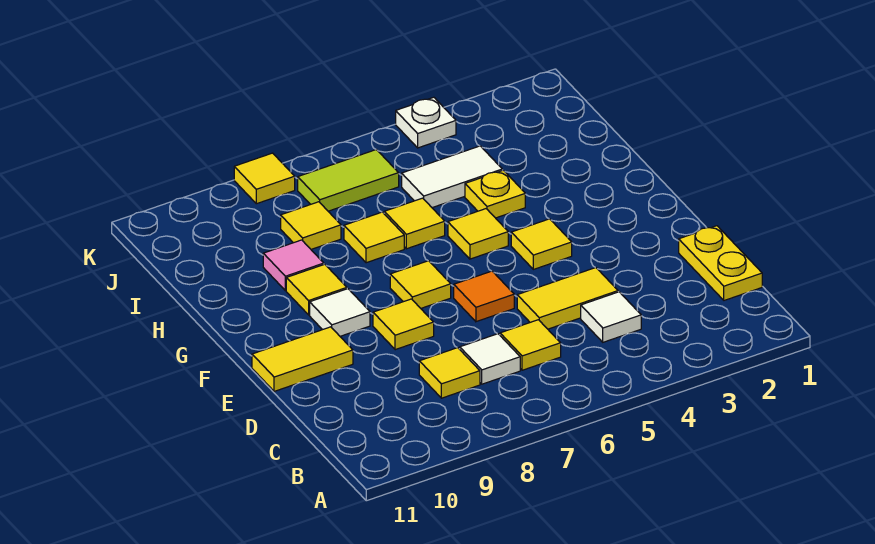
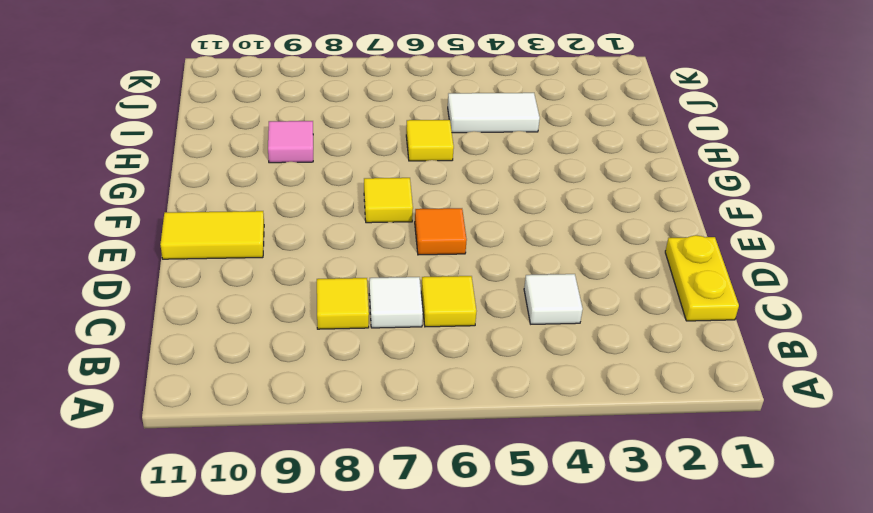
none -> yellow 1x2 tile [517,268,618,329]
none -> yellow 1x1 tile [373,299,434,350]
none -> yellow 1x1 tile [511,219,572,269]

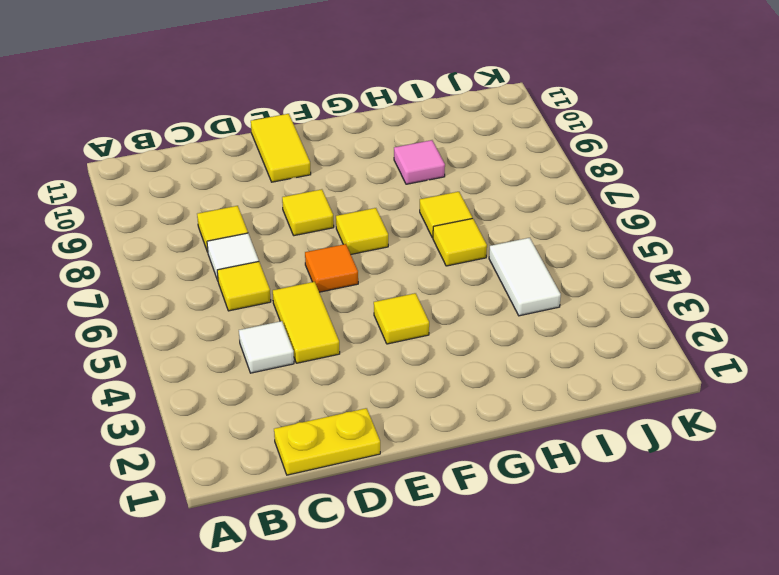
none -> white 1x1 tile [310,289,370,336]
none -> yellow 1x1 tile [448,209,508,259]
none -> yellow 1x1 tile [286,264,347,315]

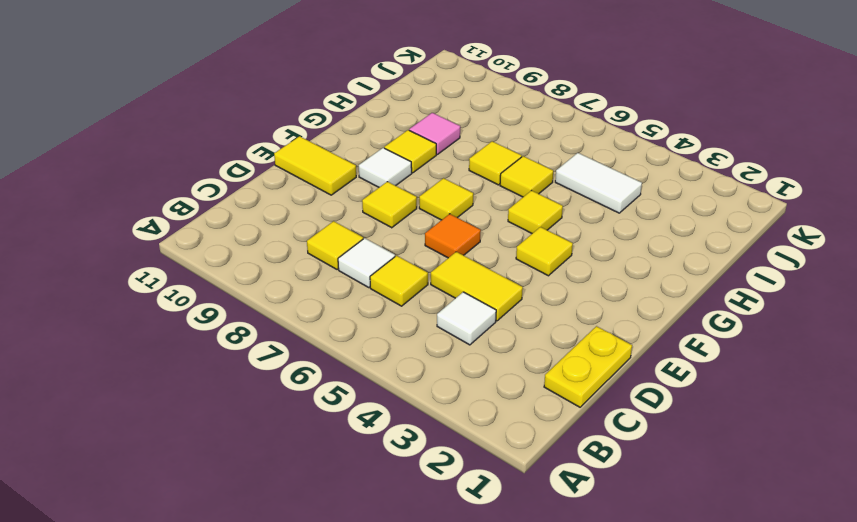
none -> yellow 1x1 plate [465,170,525,218]
none -> yellow 1x1 tile [281,202,341,249]
none -> lime 1x2 tile [298,150,399,211]

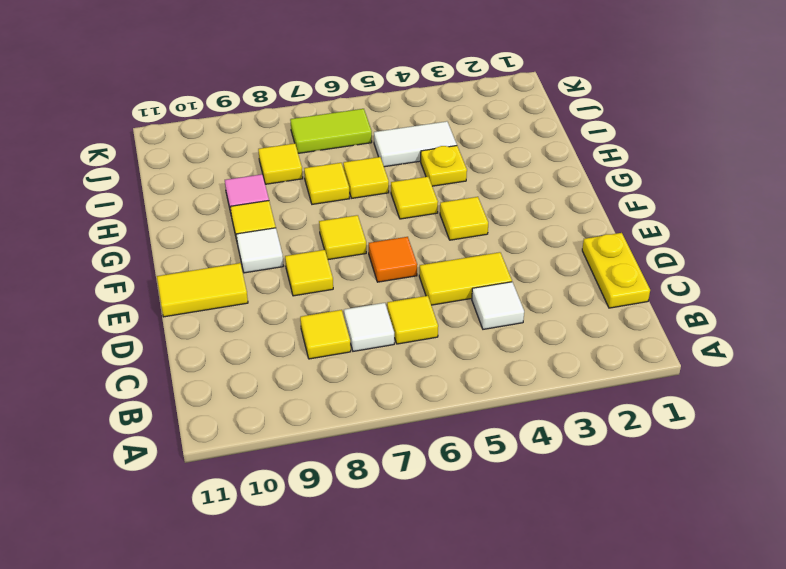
none -> white 1x1 plate [396,97,456,148]
none -> yellow 1x1 tile [234,153,295,204]

